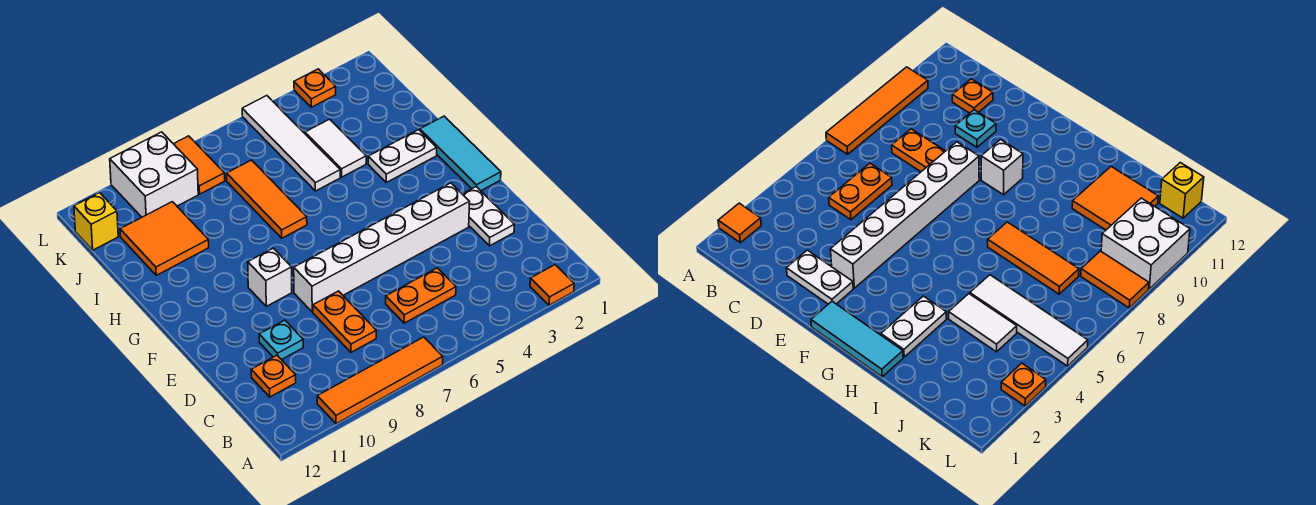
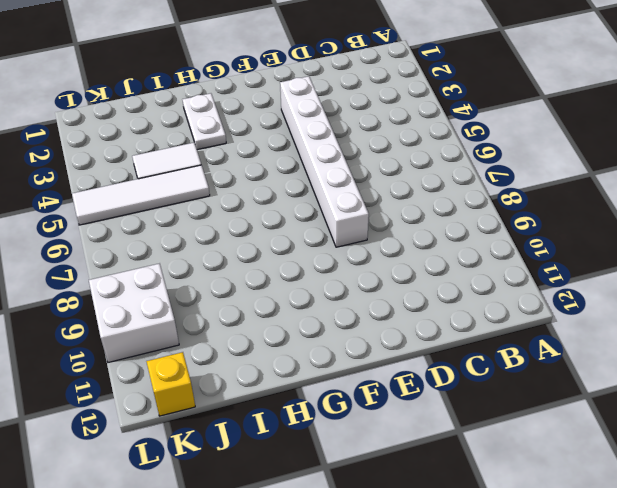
none -> orange 1x1 tile [530,265,574,305]
none -> orange 1x4 tile [317,337,443,424]
none -> orange 1x2 plate [386,268,456,323]

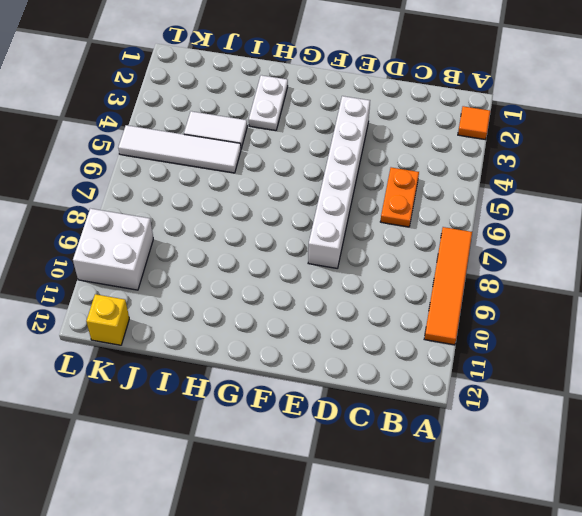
none -> orange 1x2 plate [313,291,376,352]
none -> orange 1x1 plate [251,355,296,397]
none -> white 1x2 plate [463,187,514,246]

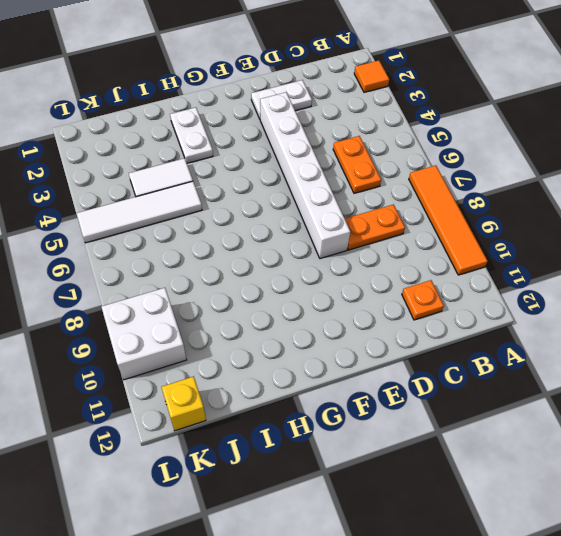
none -> cyan 1x1 plate [259,320,303,360]
none -> cyan 1x3 tile [420,116,501,191]
none -> white 1x1 brick [248,248,292,306]

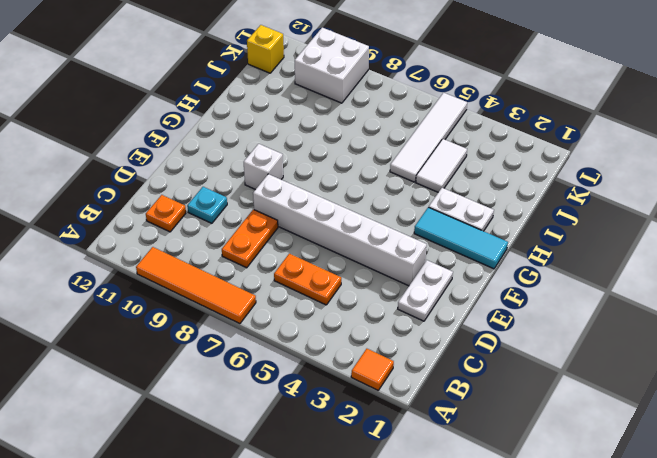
cyan 1x3 tile [414,207,508,269] -> cyan 1x3 tile turned to [420,116,501,191]
none -> orange 1x3 tile [227,160,307,238]
none -> orange 2x2 tile [120,202,209,275]
none -> orange 1x2 tile [174,136,225,194]

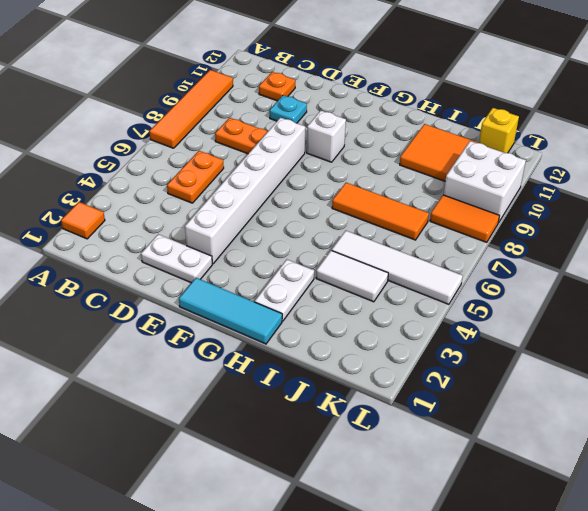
none -> orange 1x1 plate [294,69,336,107]

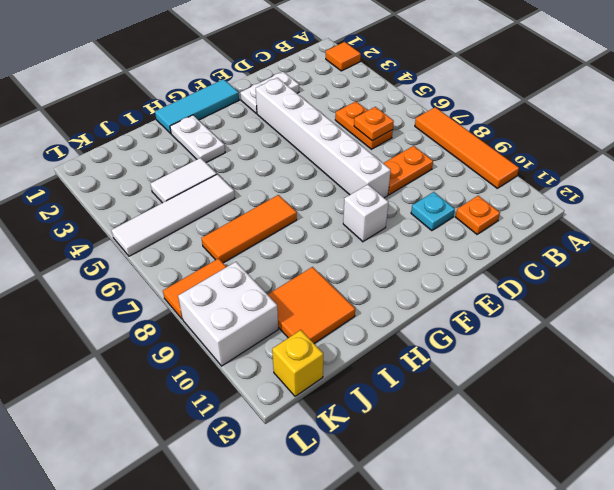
orange 1x1 plate [354,107,394,141] -> orange 1x1 plate moved to [294,69,336,107]

